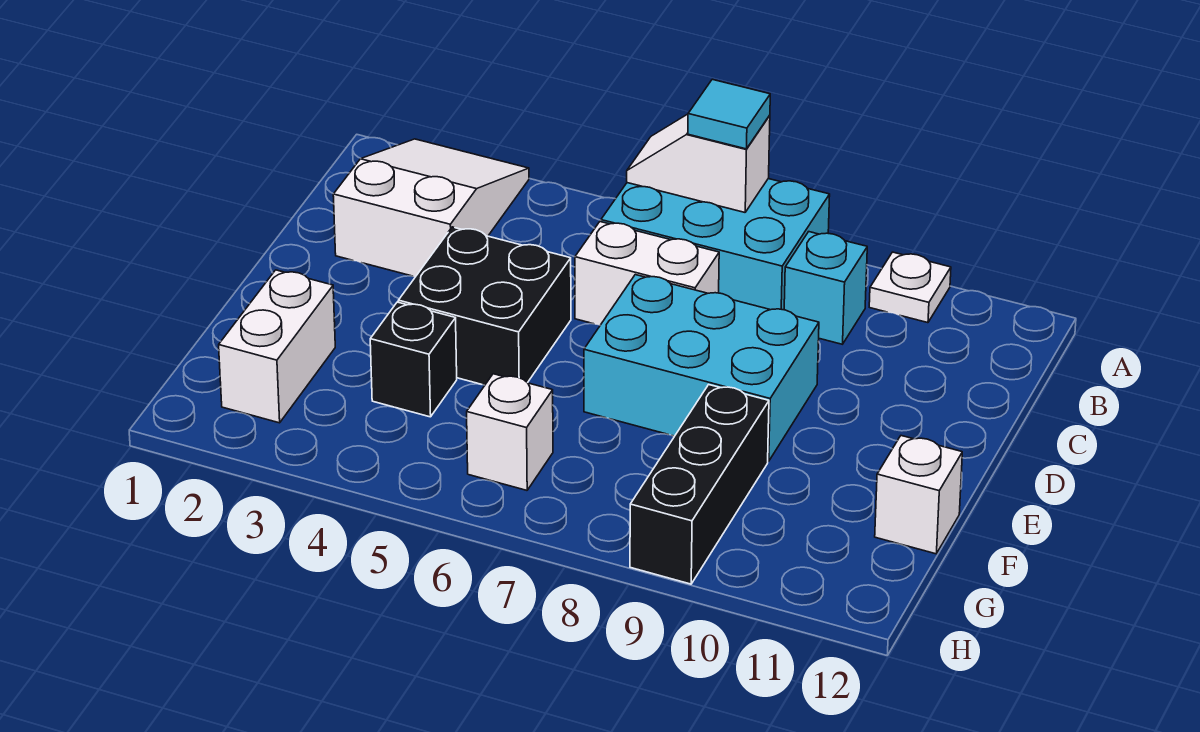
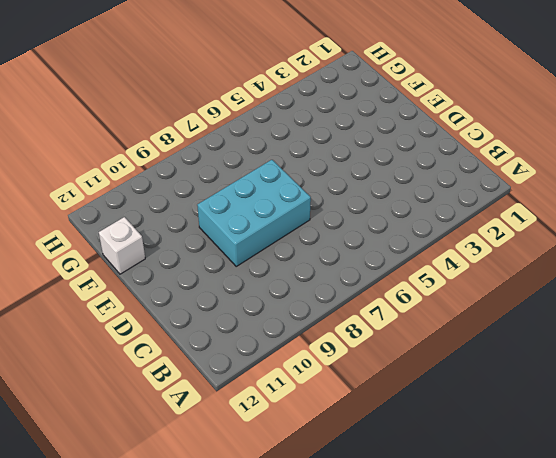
none -> white 2x3 slope [333,139,529,277]
none -> cyan 2x3 brick [601,179,830,310]
none -> white 1x1 plate [869,252,951,323]

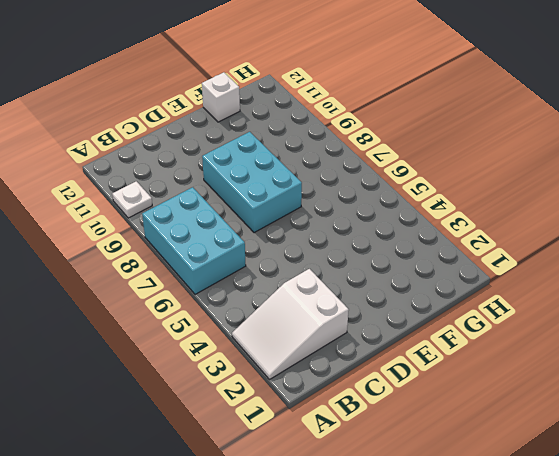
none -> cyan 1x1 brick [784,232,867,344]
none -> white 1x2 brick [575,222,719,325]
none -> black 2x2 brick [398,227,571,385]

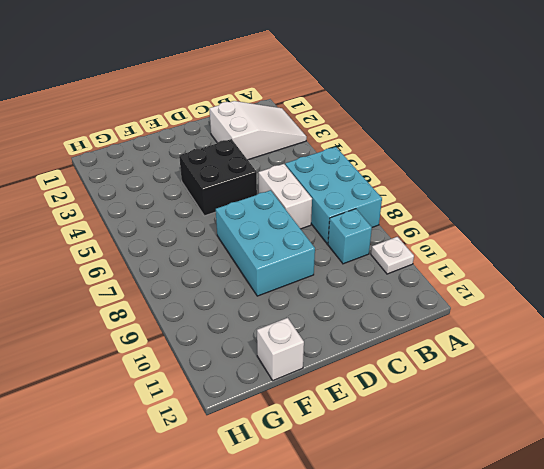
none -> white 1x2 brick [219,270,335,423]
none -> black 1x1 brick [370,302,457,417]
none -> black 1x3 brick [630,385,769,584]

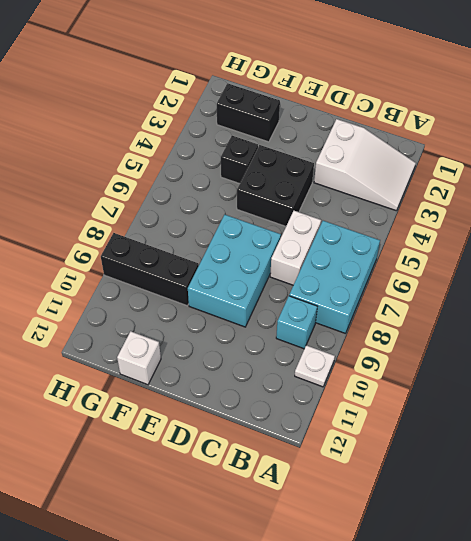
black 1x2 brick [217,83,280,142] -> white 1x2 brick [219,270,335,423]
none -> white 1x1 brick [467,374,553,490]
none -> white 1x2 slope [627,114,770,212]
none -> cyan 1x1 tile [688,79,770,149]

